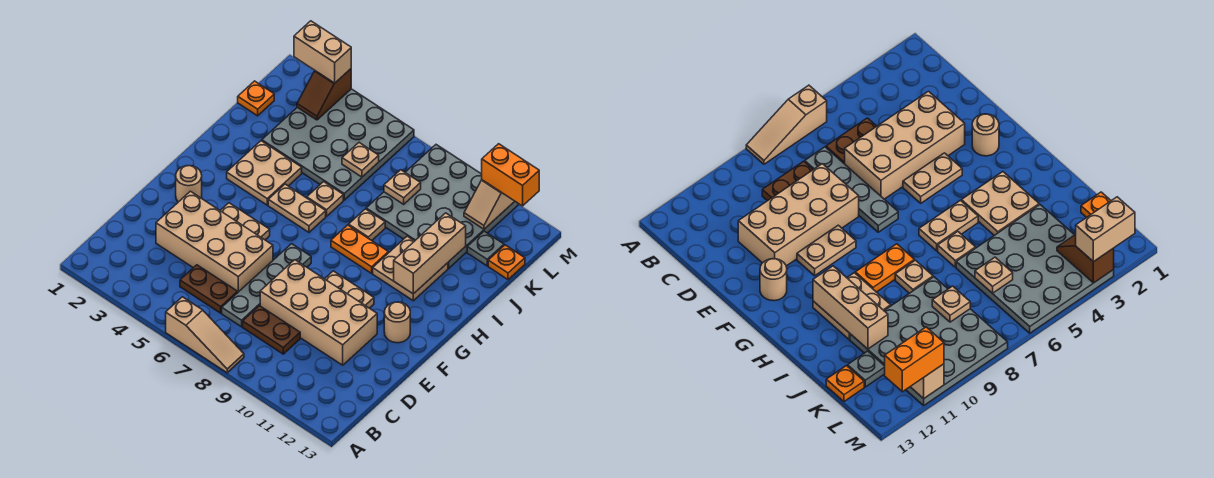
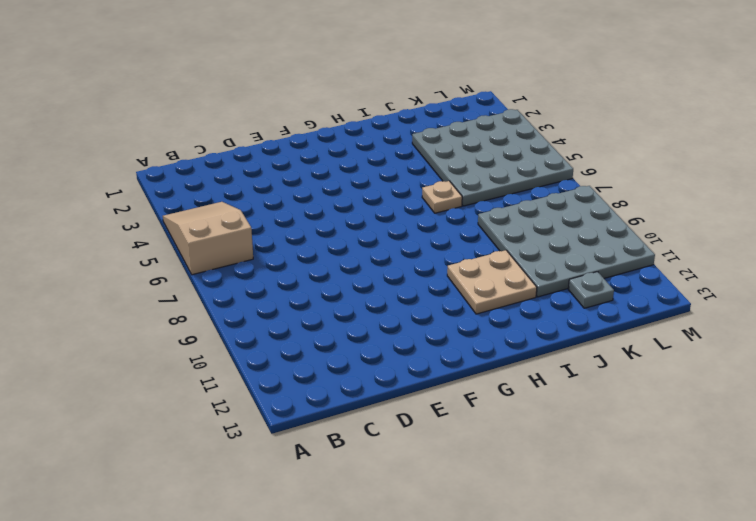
tan 2x3 slope [163,202,253,275] -> tan 1x3 slope [166,297,244,373]
none -> brown 1x2 plate [180,265,238,313]
none -> grey 1x4 plate [222,244,311,327]
none -> brown 1x2 plate [243,306,300,354]

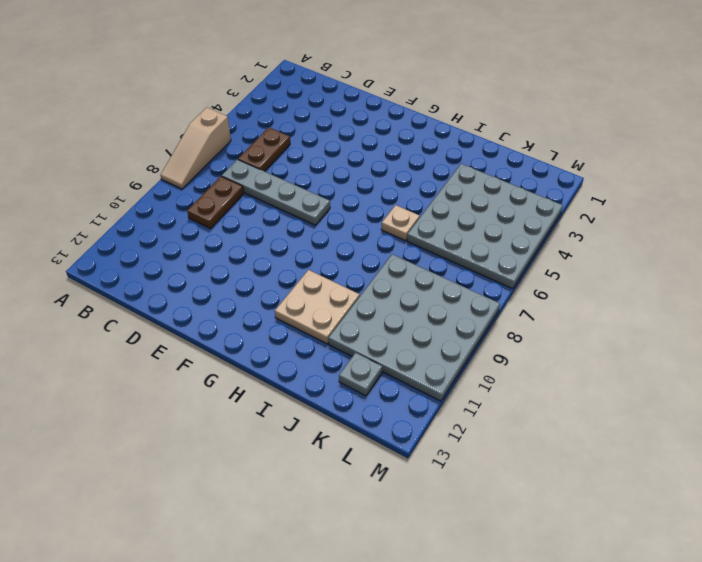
none -> tan 2x4 brick [156,191,273,292]
none -> tan 2x4 brick [260,260,377,365]
none -> tan 1x1 round brick [176,166,202,202]

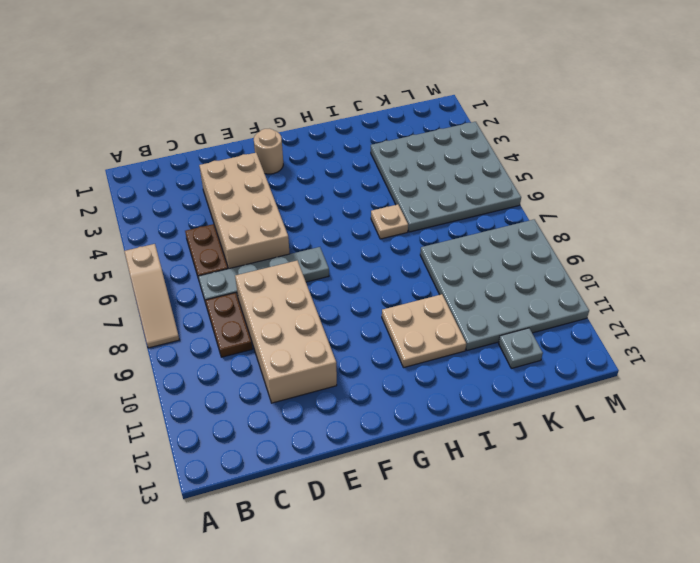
none -> tan 1x2 plate [220,203,270,240]
none -> tan 1x2 plate [325,271,374,308]
none -> tan 1x1 round brick [384,302,410,343]

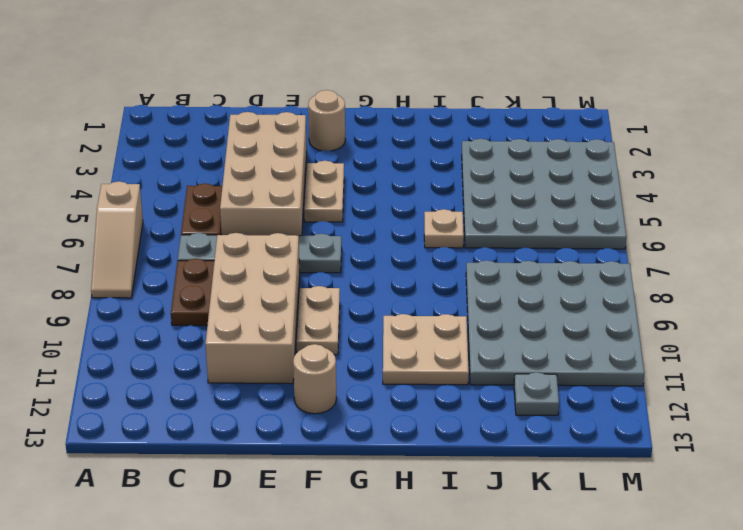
none -> tan 2x2 plate [227,141,302,205]
none -> tan 1x2 plate [268,184,326,232]
none -> orange 1x2 plate [331,225,388,273]

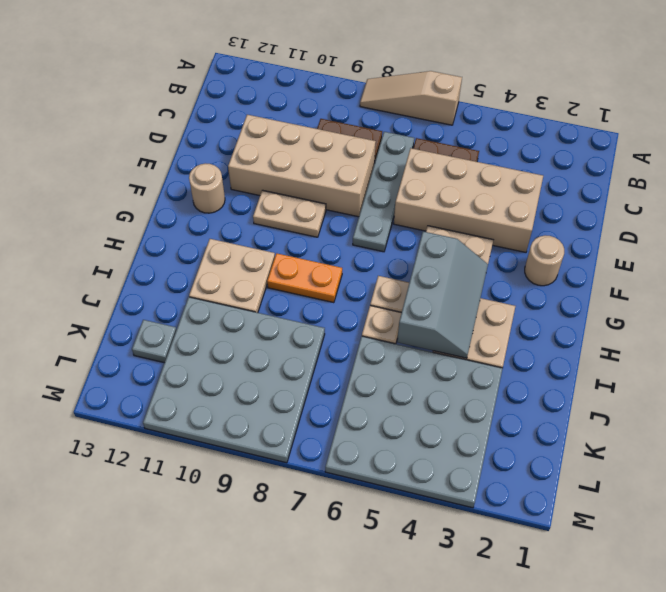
grey 2x3 slope [397,232,488,358] -> none
none -> tan 1x1 plate [349,209,385,240]
none -> orange 1x1 plate [238,81,274,116]
none -> orange 1x1 plate [488,245,525,279]

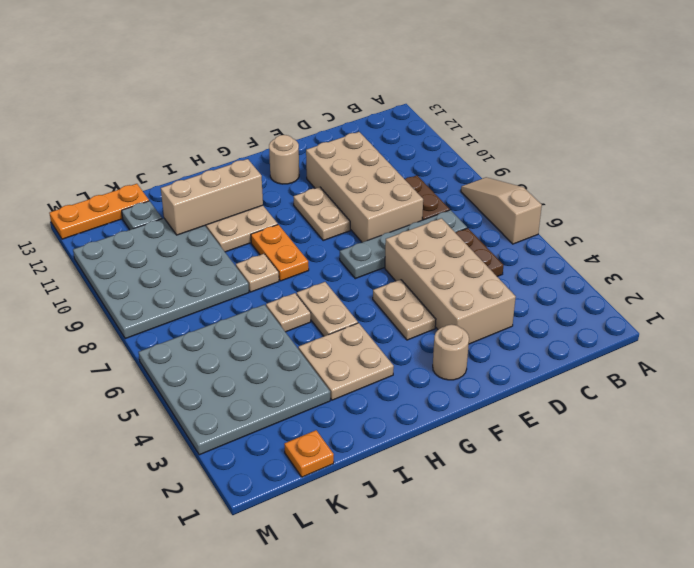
orange 1x3 plate [49,184,149,239] -> orange 1x1 plate [488,245,525,279]
none -> tan 1x1 plate [342,143,379,177]
none -> tan 1x1 plate [384,170,421,204]
none -> brown 1x2 slope [297,69,351,120]

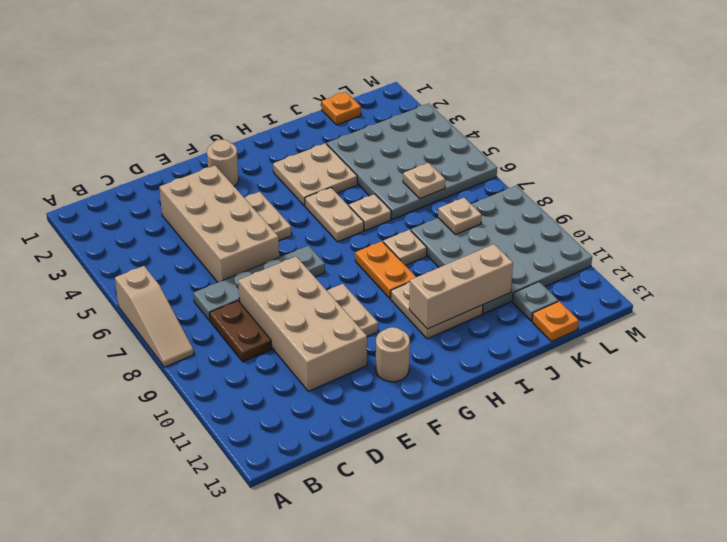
none -> brown 1x2 plate [180,265,238,313]
none -> brown 1x2 slope [297,69,351,120]
none -> tan 1x2 slope [464,180,515,229]

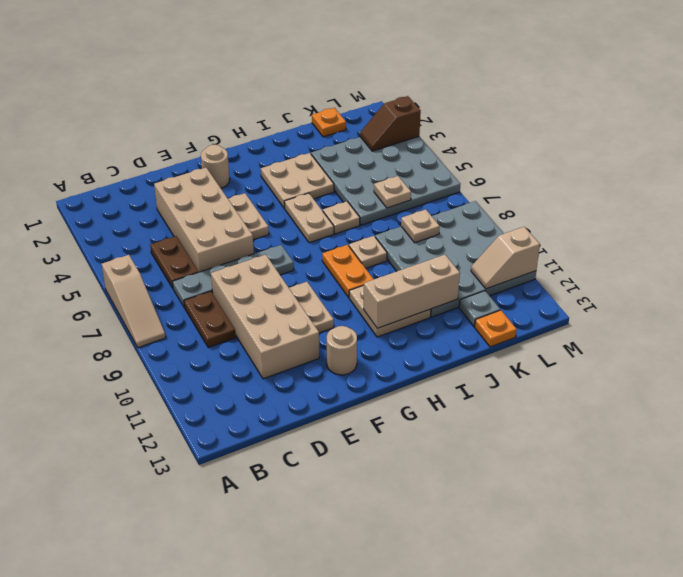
none -> tan 1x2 brick [294,21,351,83]
none -> orange 1x2 brick [482,144,539,206]

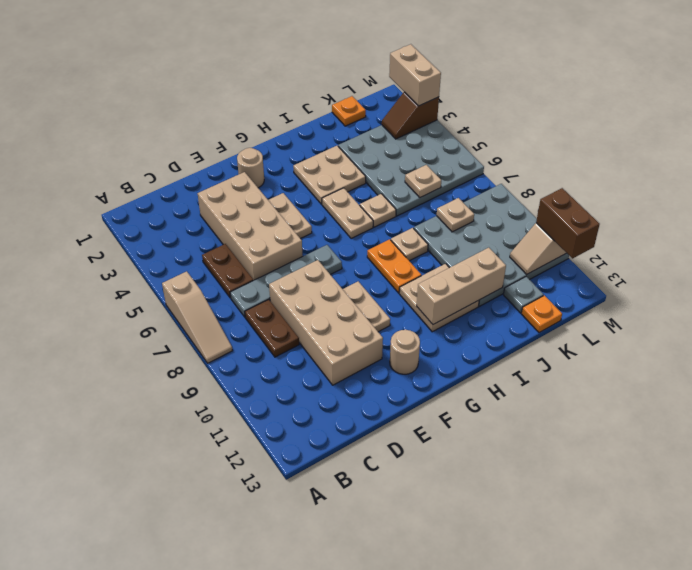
brown 1x2 brick [536,188,600,258] -> orange 1x2 brick [482,144,539,206]

